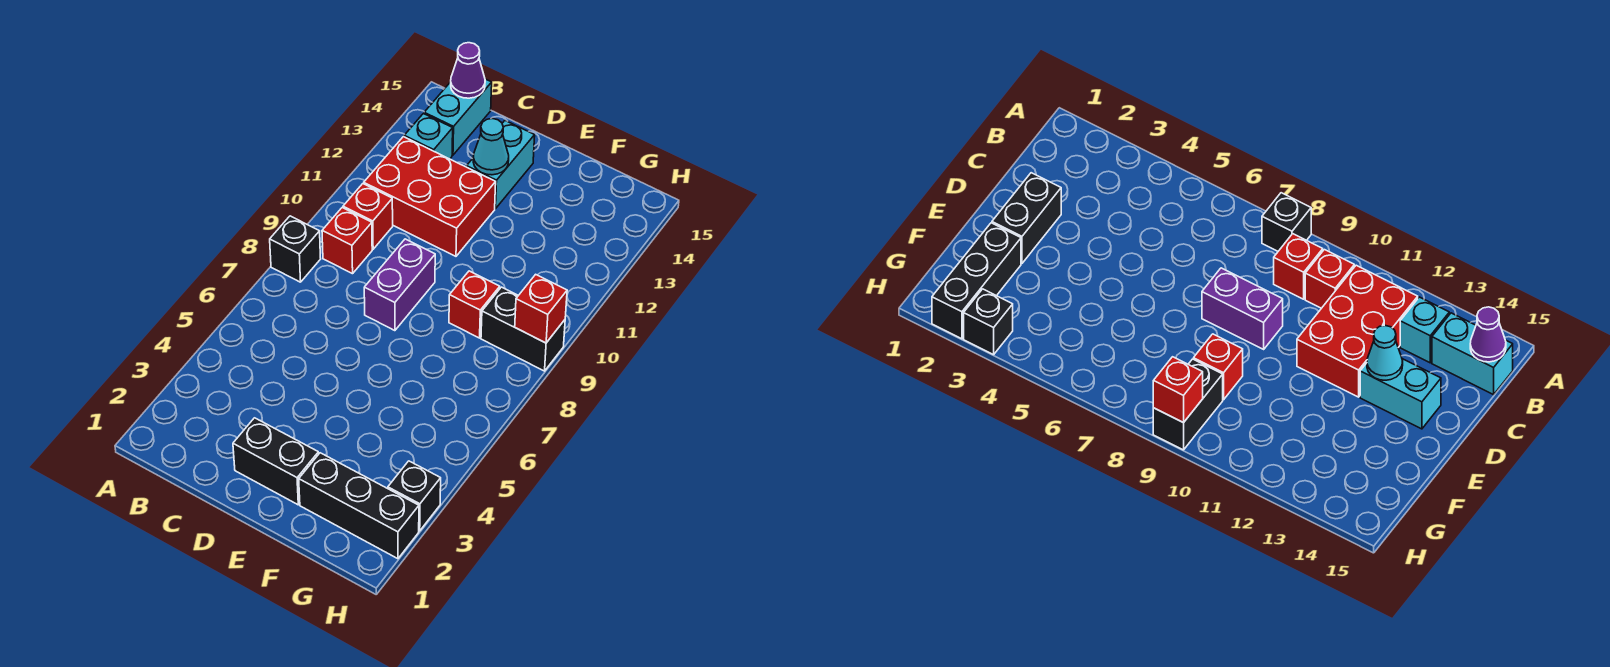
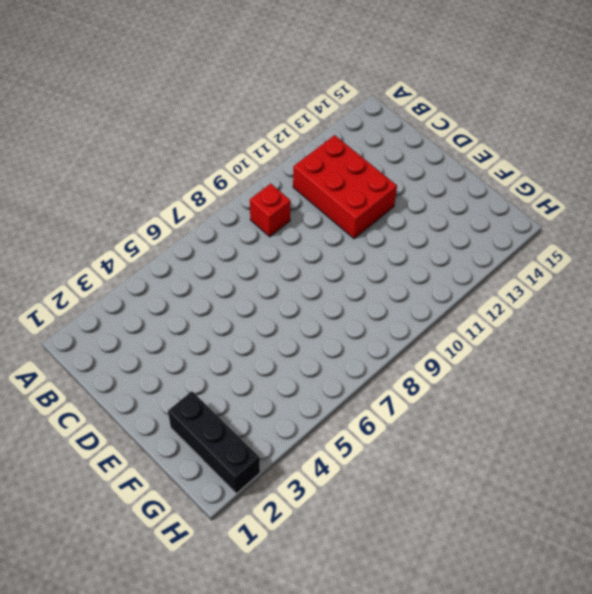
none -> black 1x1 brick [270,216,321,282]
none -> red 1x1 brick [343,184,393,249]
none -> cyan 1x1 brick [404,114,453,159]

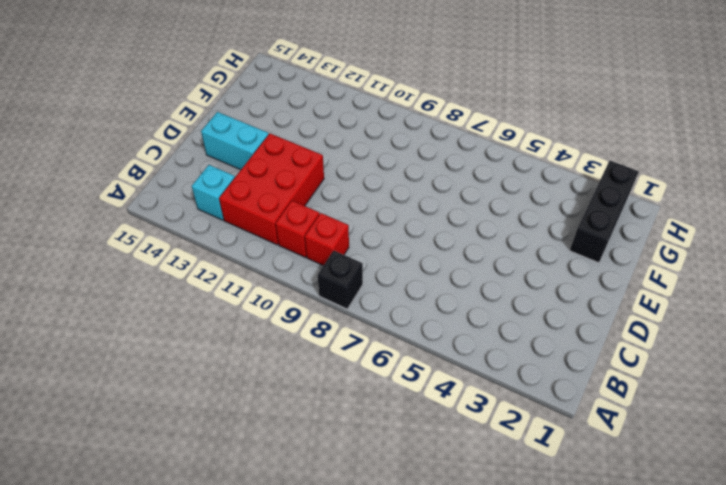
none -> cyan 1x2 brick [424,79,492,155]
none -> black 1x2 brick [233,418,319,505]
none -> purple 1x2 brick [364,239,435,331]

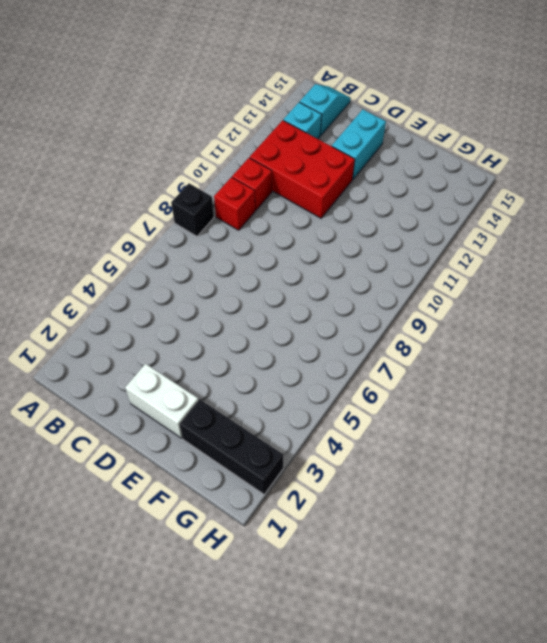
cyan 1x2 slope [300,84,351,136] -> cyan 1x2 brick [424,79,492,155]
white 1x2 brick [125,364,198,438] -> black 1x2 brick [233,418,319,505]
none -> purple 1x2 brick [364,239,435,331]
none -> red 1x1 brick [449,271,500,338]
none -> black 1x2 brick [481,287,565,371]

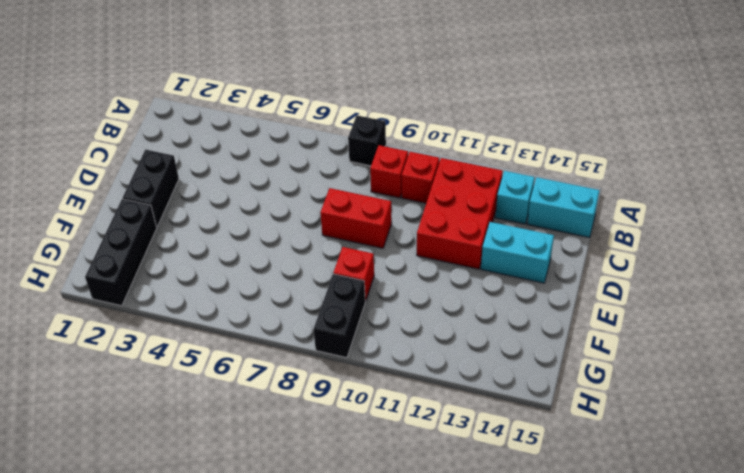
red 1x2 brick [320,188,392,248] -> purple 1x2 brick [364,239,435,331]
none -> black 1x1 brick [388,461,441,531]
none -> purple 1x1 cone [451,43,485,98]
none -> cyan 1x1 cone [473,119,509,175]

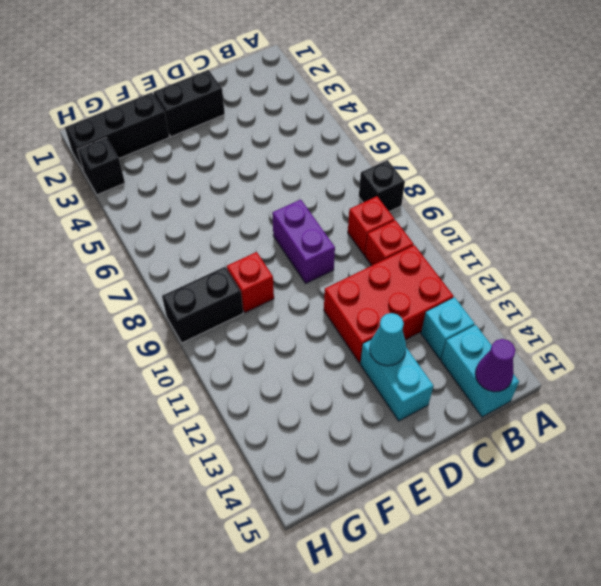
none -> red 1x1 brick [515,274,567,343]

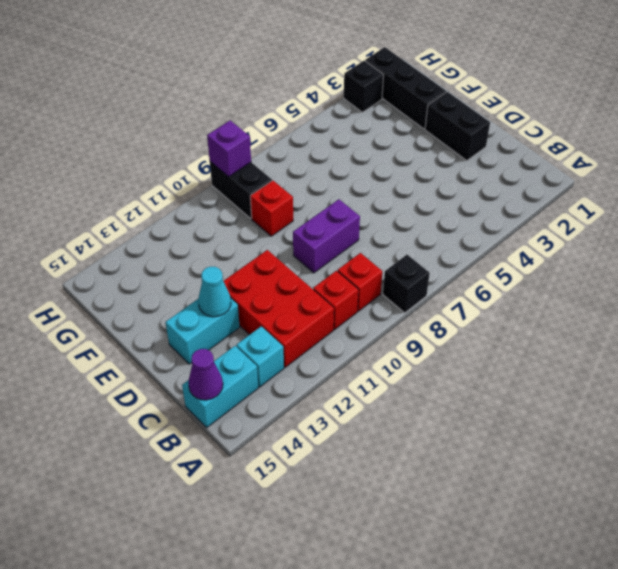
purple 1x1 brick [207,120,251,177] -> red 1x1 brick [515,274,567,343]

